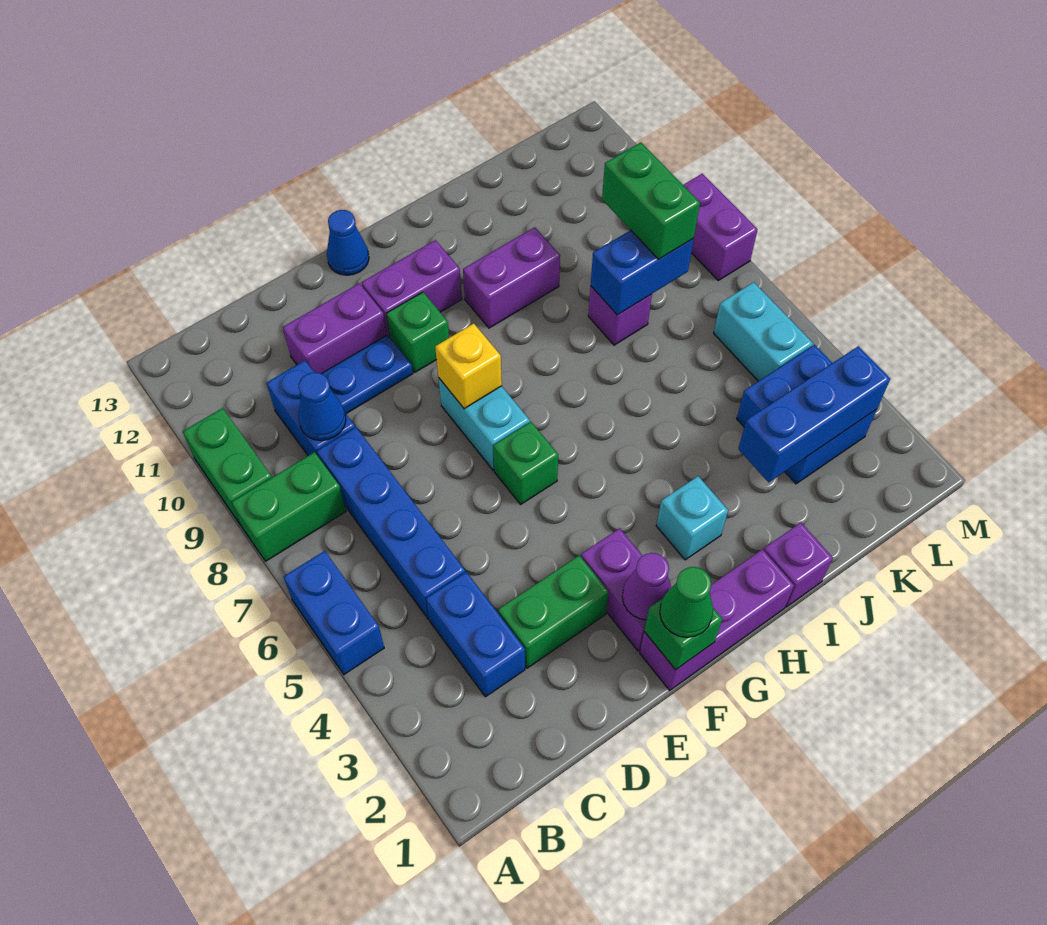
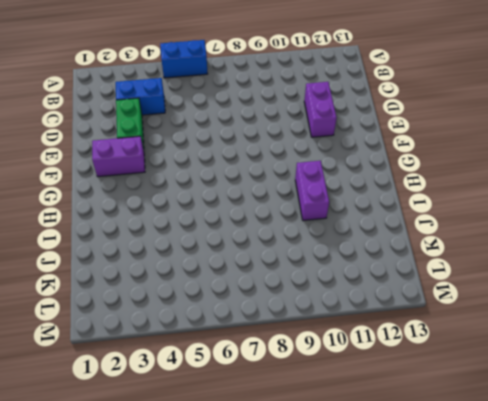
none -> green 1x2 brick [232,452,346,561]
none -> green 1x2 brick [183,408,272,525]
none -> blue 1x4 brick [317,427,465,619]
none -> blue 1x2 brick [267,361,355,456]

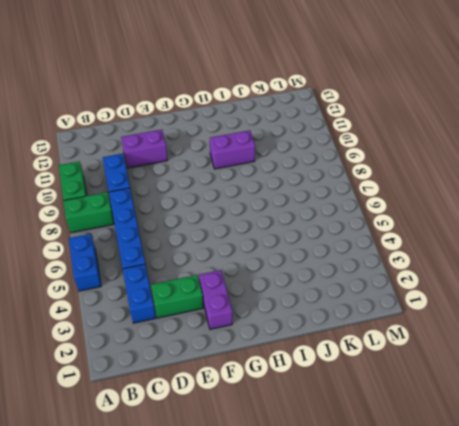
none -> blue 1x2 plate [321,335,413,414]
none -> purple 1x3 brick [640,549,794,690]
none -> green 1x1 brick [493,422,558,504]
none -> cyan 1x2 brick [439,379,530,470]

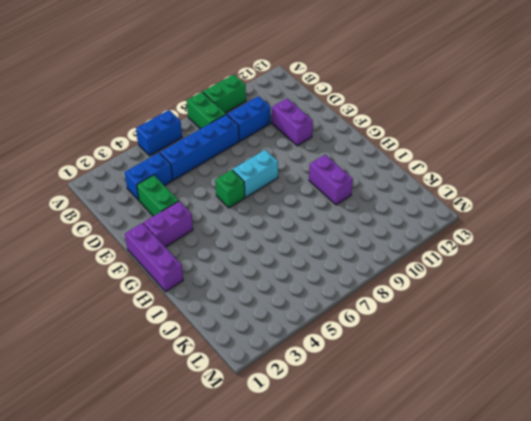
none -> blue 1x2 plate [321,335,413,414]
none -> green 1x1 brick [387,292,449,372]
none -> purple 1x2 brick [361,240,462,337]
none -> blue 1x1 cone [327,210,369,275]

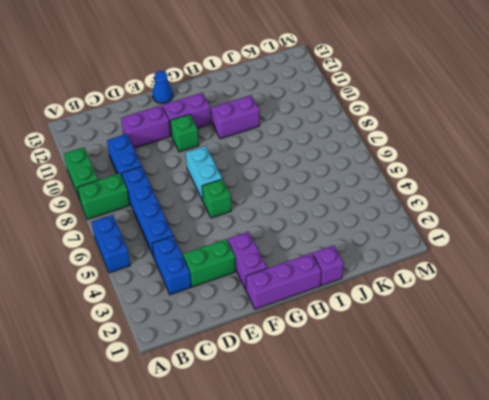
none -> blue 1x2 plate [321,335,413,414]
none -> cyan 1x1 brick [656,476,728,560]
none -> purple 1x1 brick [588,287,652,345]
none -> blue 2x2 brick [737,345,877,484]

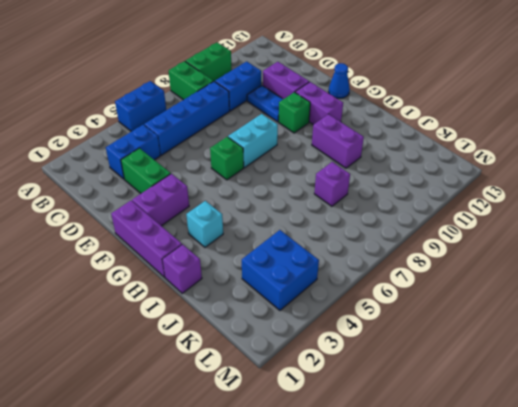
none -> cyan 1x2 brick [714,282,813,381]
none -> purple 1x2 brick [683,174,758,280]
none -> blue 1x1 cone [298,372,346,441]
none -> green 1x1 brick [644,598,722,670]

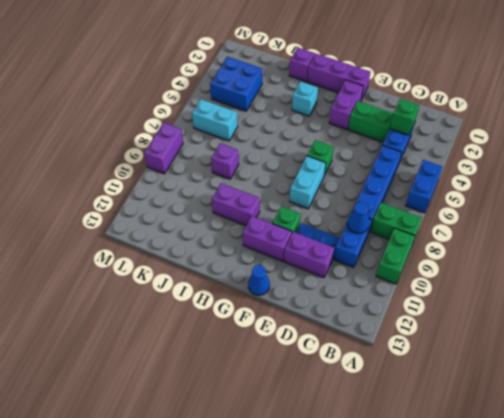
green 1x1 brick [390,99,419,135] -> green 1x1 brick moved to [644,598,722,670]
cyan 1x2 brick [192,99,238,141] -> cyan 1x2 brick turned to [714,282,813,381]
none -> purple 1x1 cone [622,553,671,620]
none -> yellow 1x1 brick [435,324,502,409]
none -> blue 1x3 brick [738,346,890,482]
none -> blue 1x2 brick [591,230,694,315]

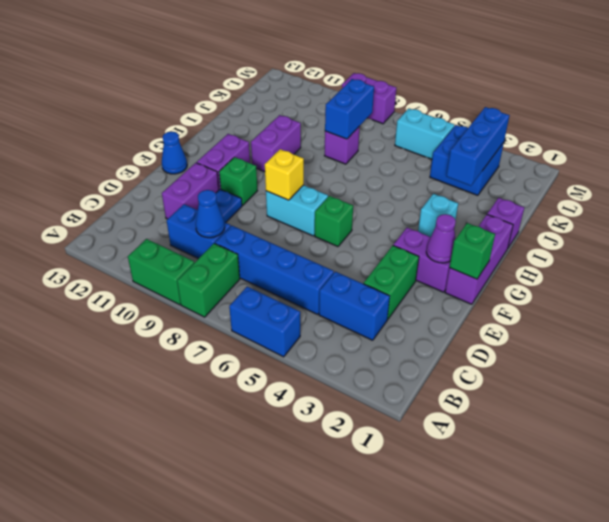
none -> green 1x1 cone [660,567,713,637]
none -> green 1x2 brick [602,143,700,259]

